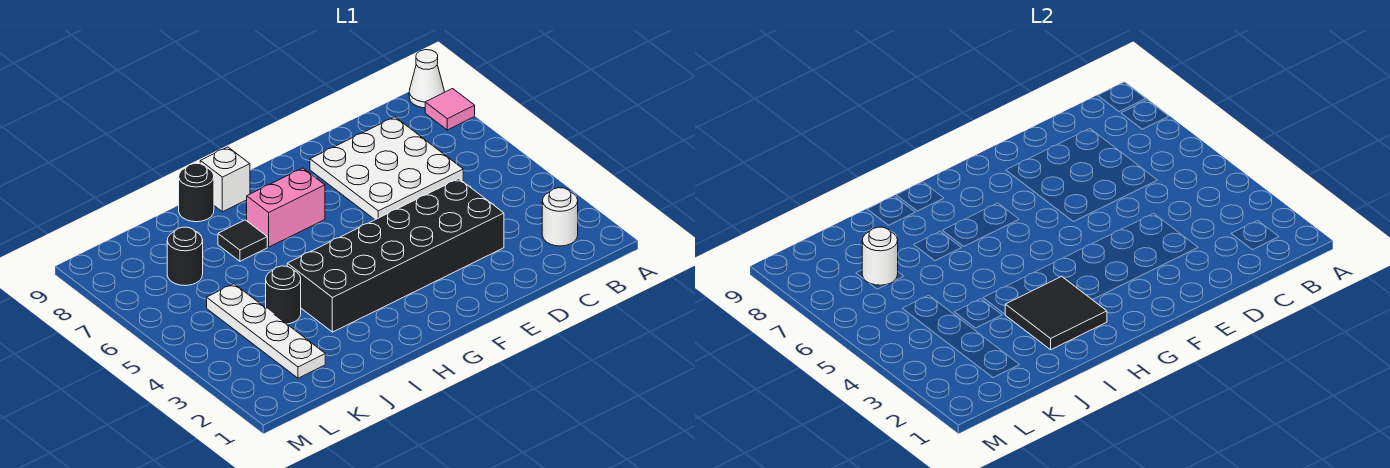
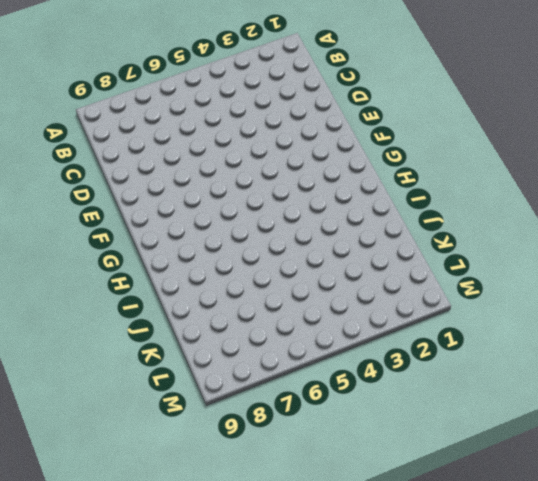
none -> pink 1x1 tile [425,89,475,130]
none -> white 1x1 cone [409,50,444,108]
none -> white 1x1 round brick [542,188,578,246]

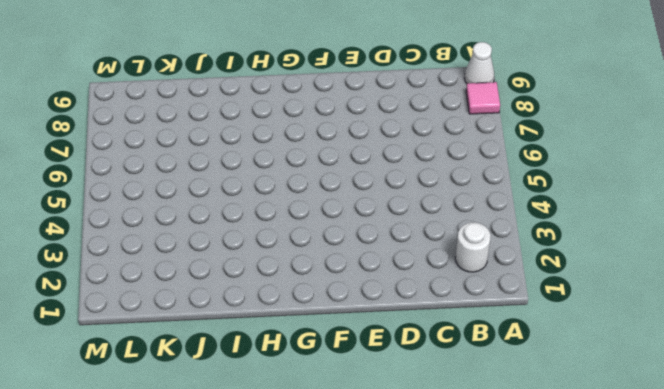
none -> white 3x3 plate [310,117,463,220]
none -> black 2x6 brick [287,179,504,332]
none -> pink 1x2 brick [247,168,325,247]

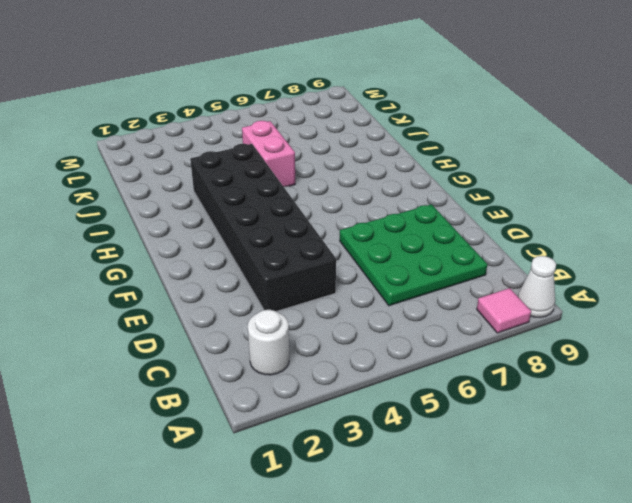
green 3x3 plate [340,204,487,306] -> white 3x3 plate [310,117,463,220]
pink 1x2 brick [242,121,295,187] -> pink 1x2 brick moved to [247,168,325,247]
none -> white 1x1 brick [200,147,250,212]
none -> black 1x1 tile [218,220,267,261]
none -> black 1x1 round brick [179,163,214,222]

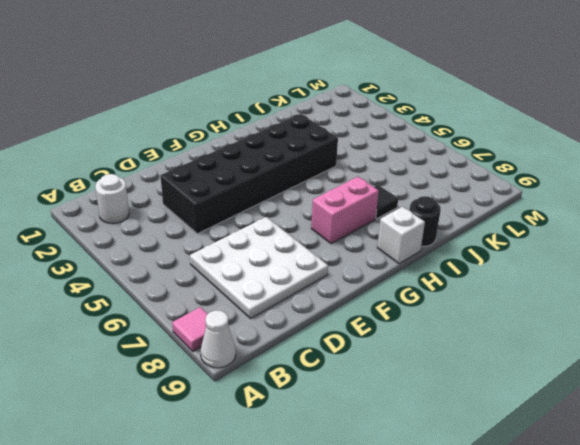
none -> black 1x1 round brick [266,266,301,324]
none -> white 1x4 plate [207,284,325,378]
none -> black 1x1 round brick [167,227,203,286]

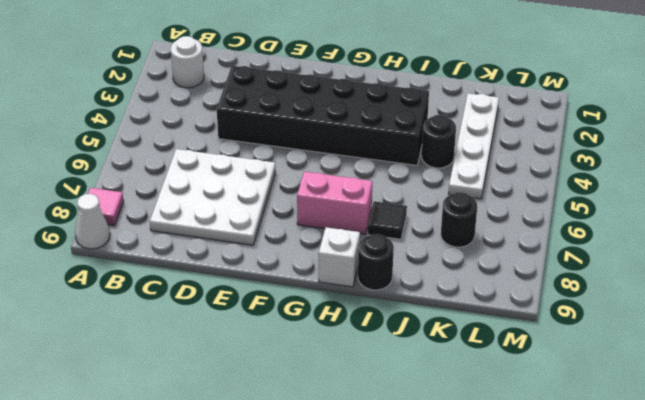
none -> black 2x2 tile [1005,276,1107,350]
none -> white 1x1 round brick [862,227,898,285]

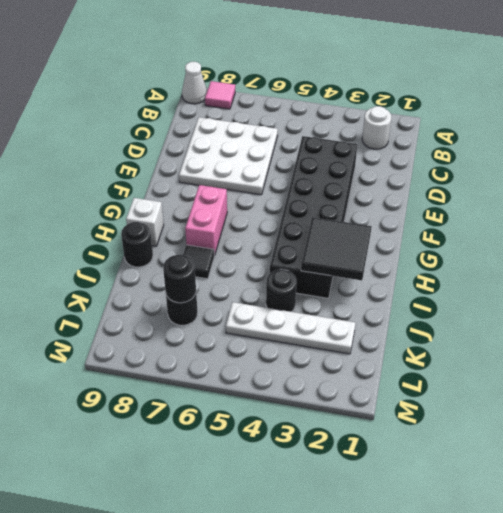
black 1x1 round brick [163,255,196,303] -> white 1x1 round brick [862,227,898,285]

